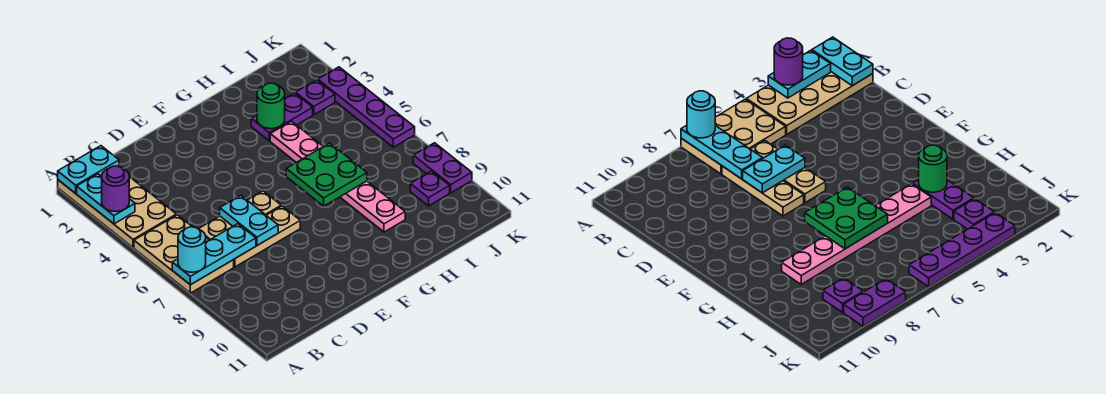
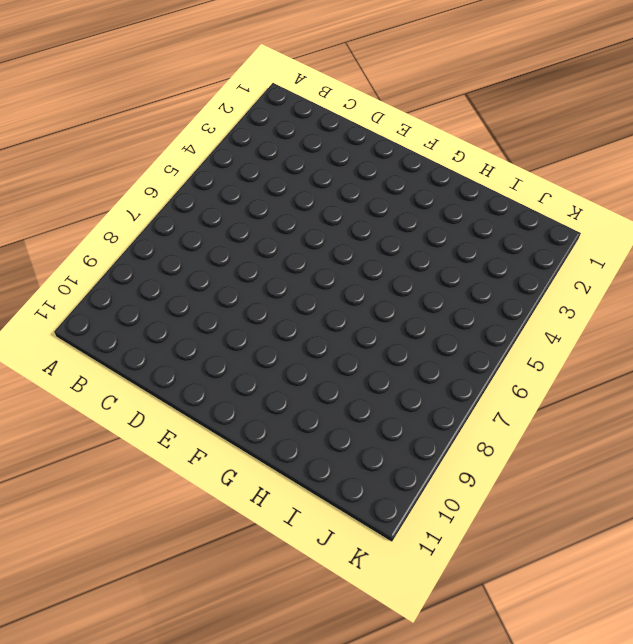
none -> tan 2x4 plate [58,177,176,248]
none -> tan 2x3 plate [134,215,234,293]
none -> tan 1x3 plate [199,191,281,240]

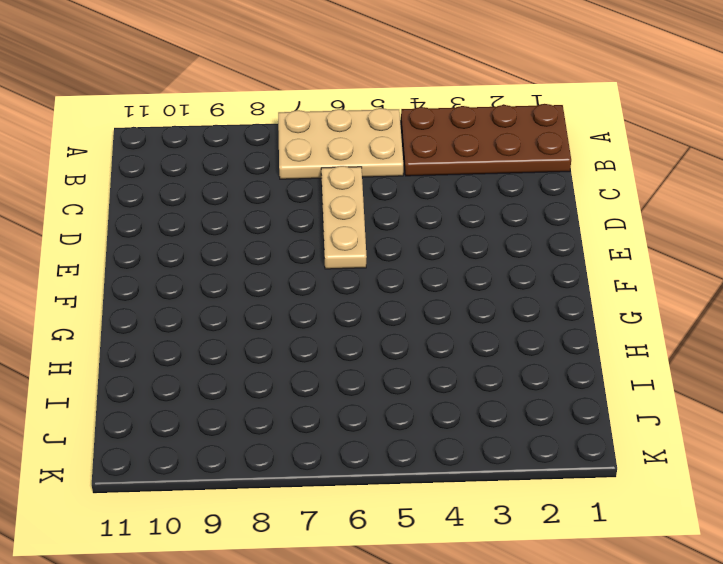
brown 2x4 plate [401,104,571,176] -> tan 2x4 plate [58,177,176,248]
none -> tan 1x3 plate [234,206,300,267]
none -> purple 1x2 plate [251,93,313,141]
none -> pink 1x6 plate [270,121,405,232]

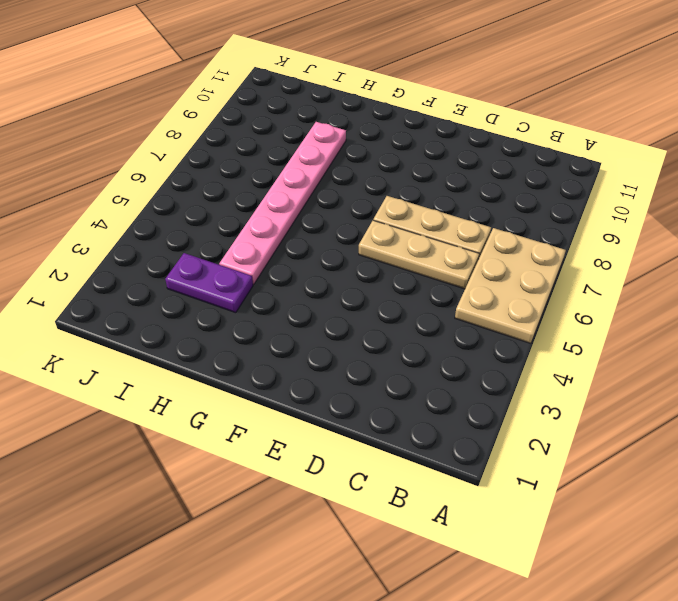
none -> tan 2x4 plate [58,177,176,248]
none -> purple 1x1 plate [296,80,335,115]
none -> purple 1x1 plate [410,171,450,206]

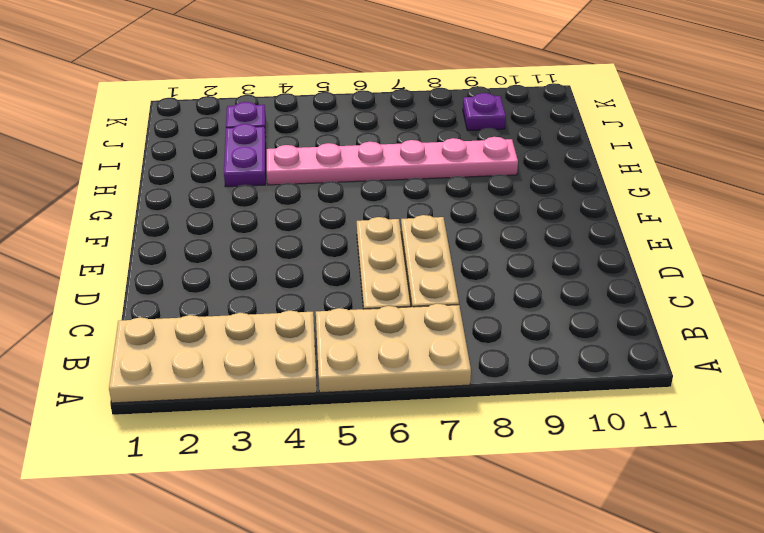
none -> purple 1x4 plate [318,67,415,147]
none -> purple 1x2 plate [413,143,472,193]
none -> cyan 1x2 plate [58,146,119,193]

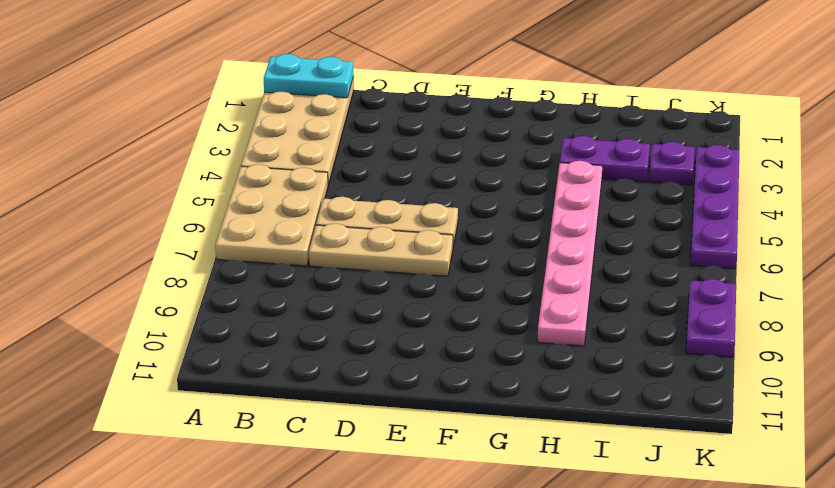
none -> purple 1x1 plate [410,171,450,206]
none -> cyan 1x2 plate [77,174,135,224]
none -> cyan 1x3 plate [172,224,256,285]

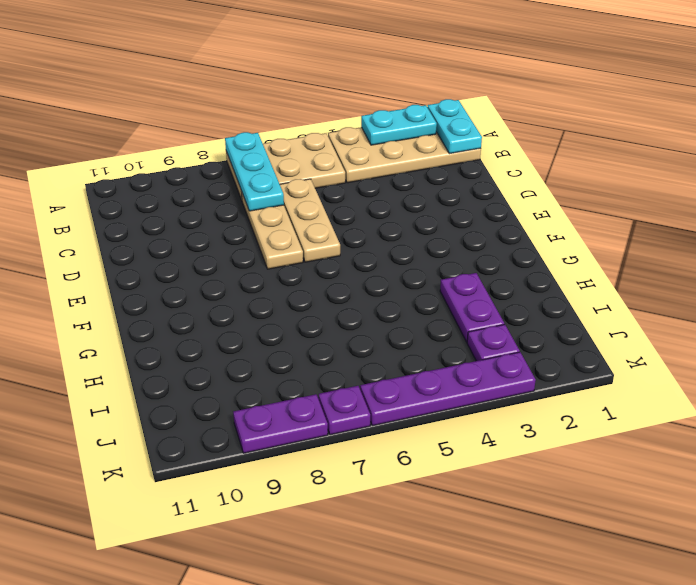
purple 1x1 plate [319,386,370,435] -> purple 1x1 plate moved to [410,171,450,206]
none -> pink 1x6 plate [270,121,405,232]
none -> cyan 1x2 plate [220,195,278,245]
none -> green 2x2 plate [286,143,367,206]

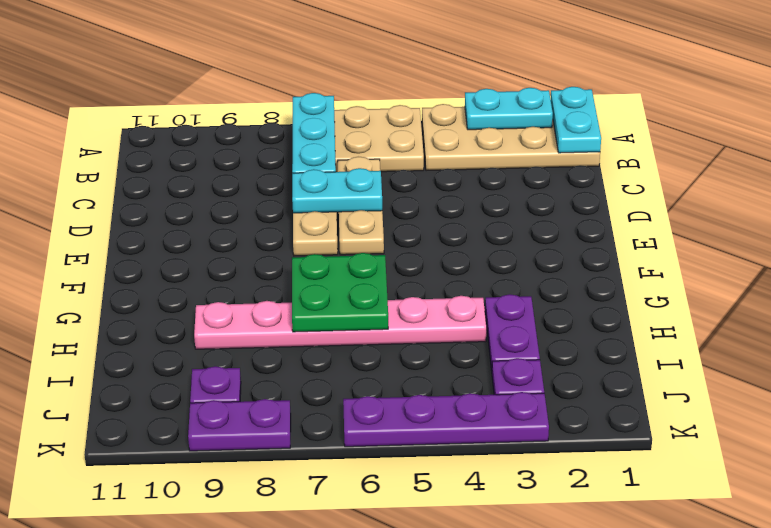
none -> green 1x1 round brick [257,83,285,129]
none -> purple 1x1 round brick [102,166,129,212]
none -> cyan 1x1 round brick [178,227,206,272]

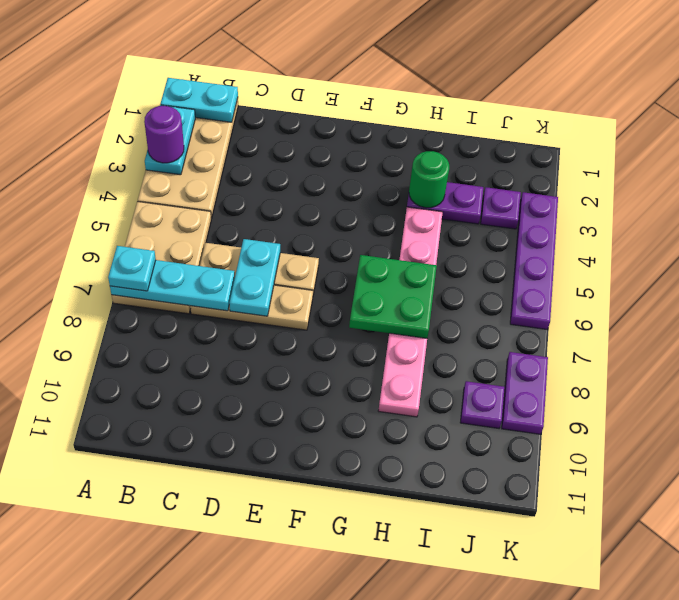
cyan 1x1 plate [108,246,156,291] -> cyan 1x1 round brick [178,227,206,272]

